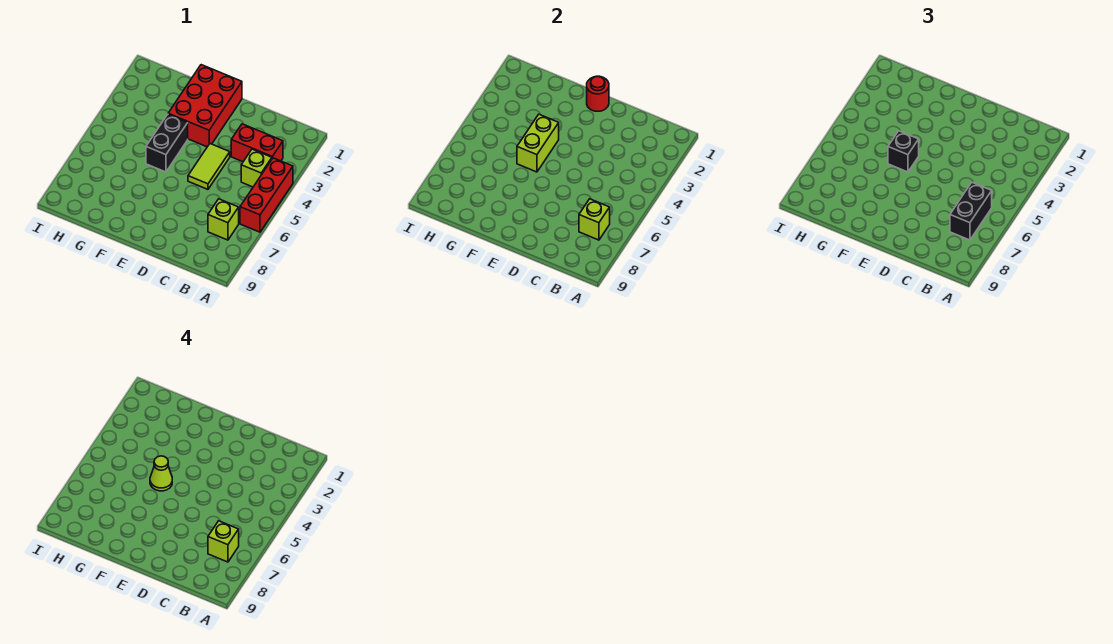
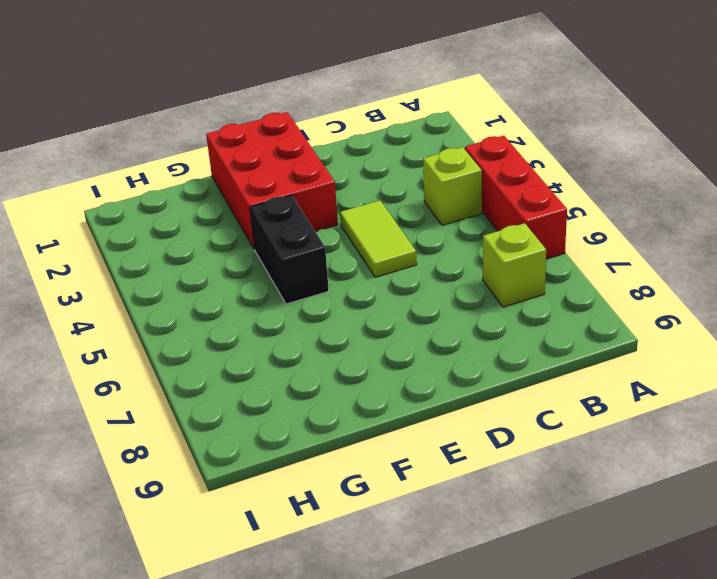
none -> red 1x2 brick [231,124,283,162]
none -> lime 1x1 brick [579,199,610,240]
none -> red 1x1 round brick [587,76,609,111]

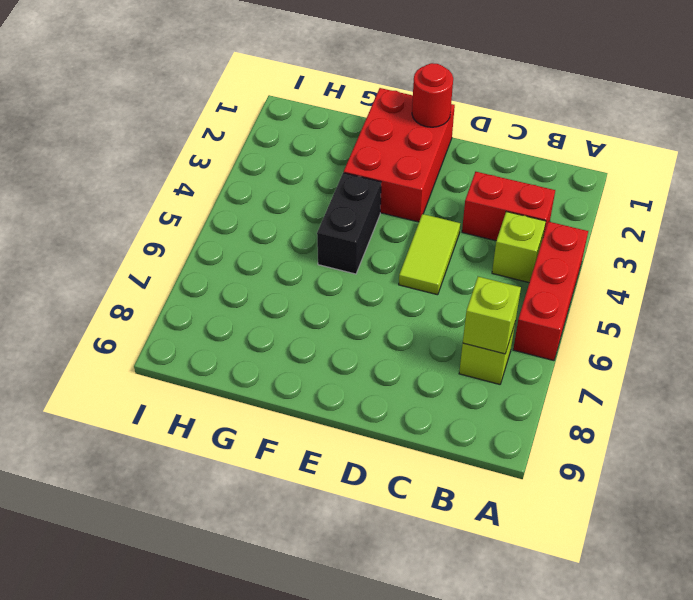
none -> lime 1x2 brick [517,114,559,172]
none -> black 1x2 brick [950,183,992,240]
none -> black 1x1 brick [888,131,919,172]

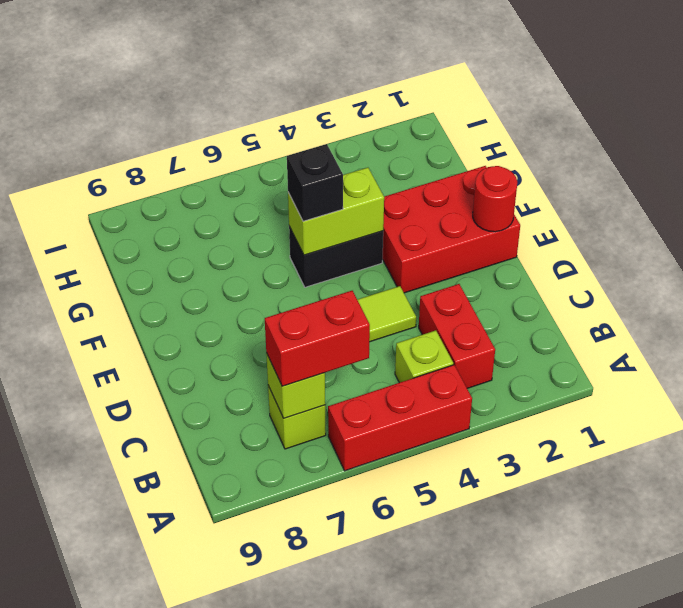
red 1x2 brick [265,291,370,386] -> black 1x2 brick [950,183,992,240]
none -> lime 1x1 brick [208,521,239,562]
none -> lime 1x1 cone [150,456,172,491]

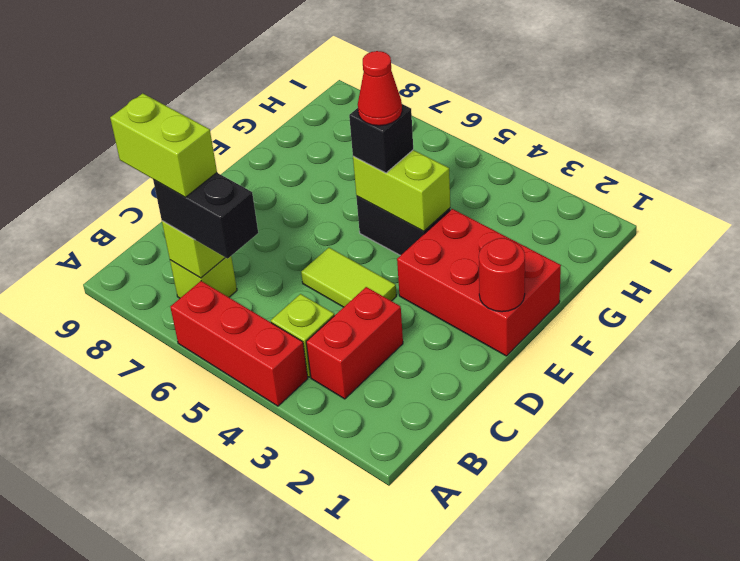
lime 1x2 brick [110,93,217,197] -> lime 1x1 brick [208,521,239,562]
red 1x1 cone [358,51,402,126] -> lime 1x1 cone [150,456,172,491]

